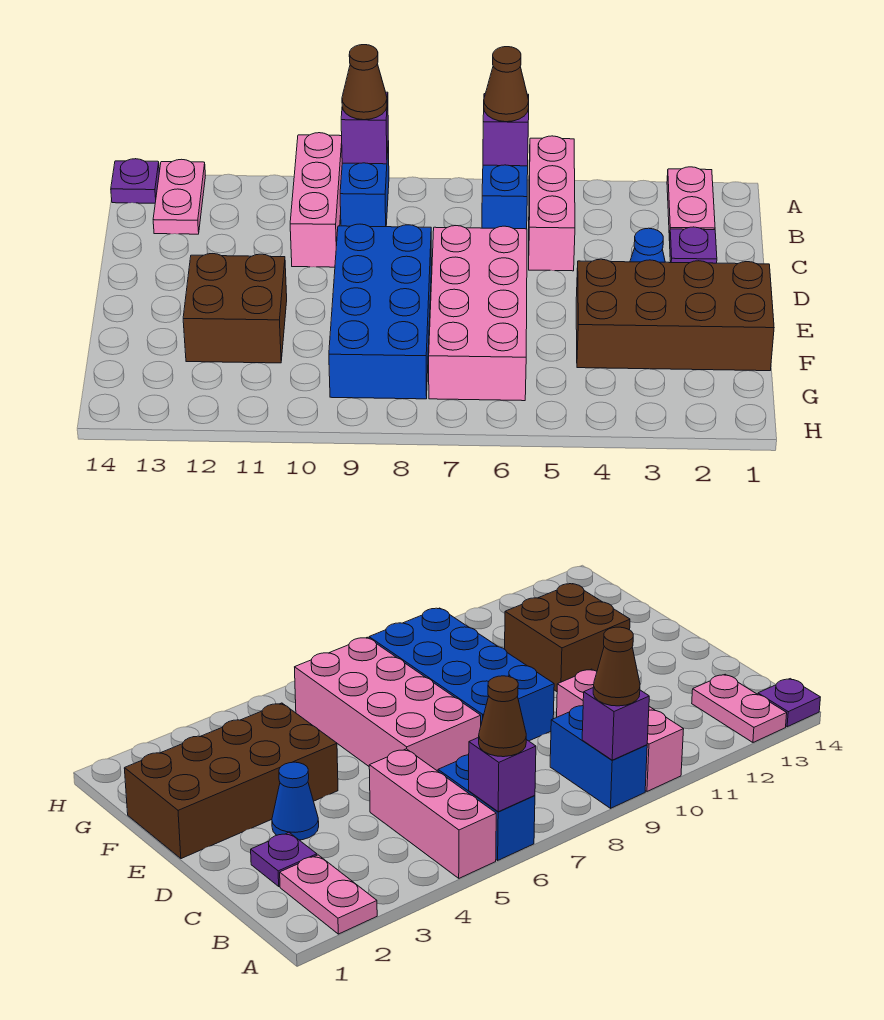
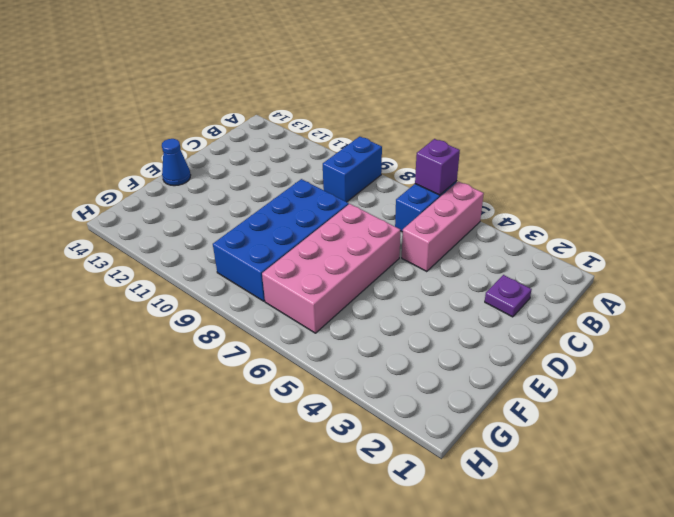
blue 1x1 cone [162,139,191,186] -> blue 1x1 cone moved to [630,228,665,262]
none -> pink 1x2 plate [667,167,715,241]
none -> pink 1x3 brick [290,133,342,267]
none -> pink 1x2 plate [153,159,206,234]

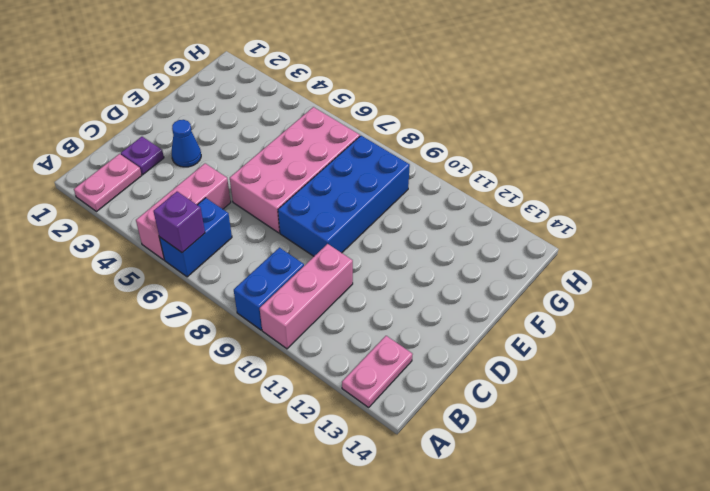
none -> purple 1x1 plate [111,159,159,203]
none -> brown 2x4 brick [576,259,774,371]
none -> brown 2x2 brick [183,254,287,363]

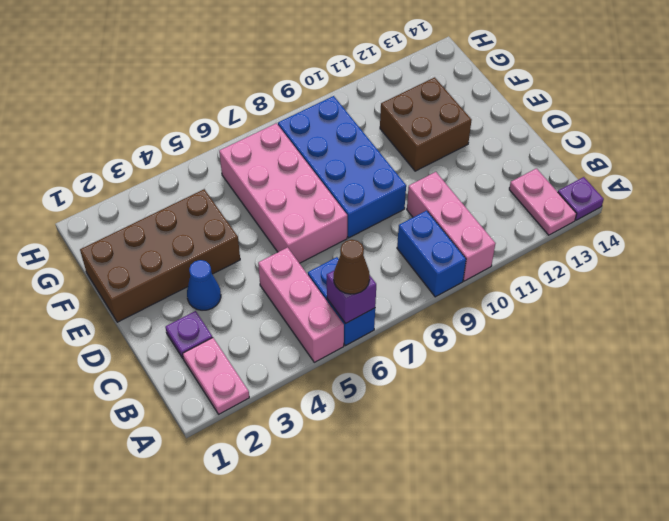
none -> purple 1x1 brick [341,92,388,164]
none -> brown 1x1 cone [342,45,387,120]

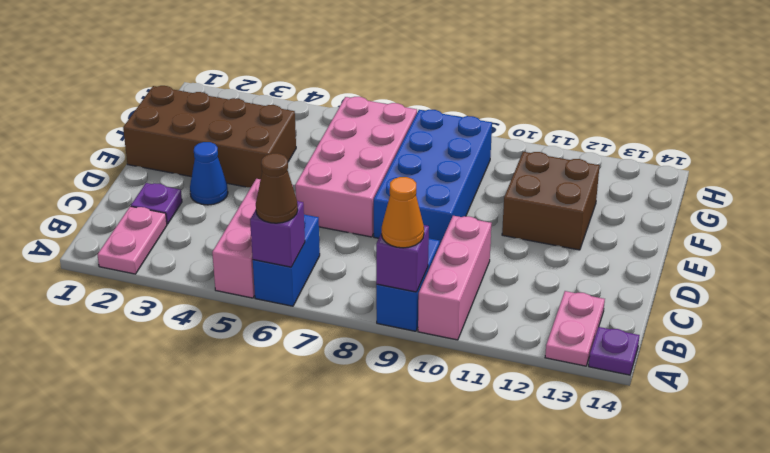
orange 1x1 cone [382,177,424,248] -> brown 1x1 cone [342,45,387,120]

